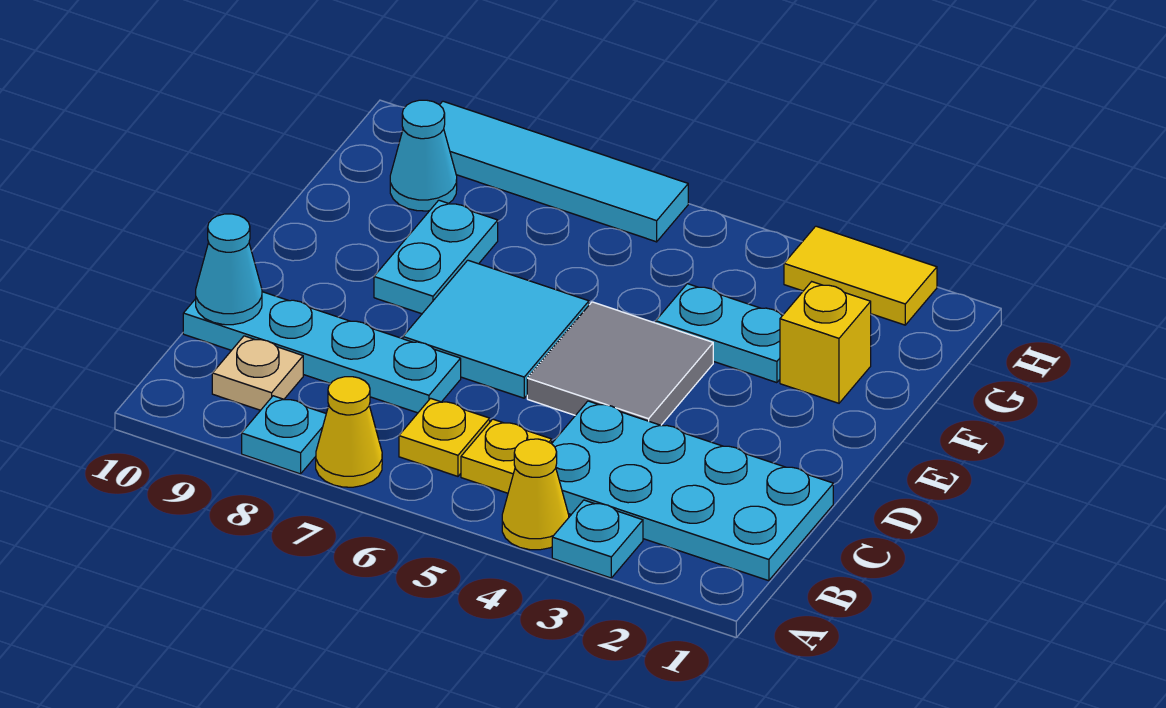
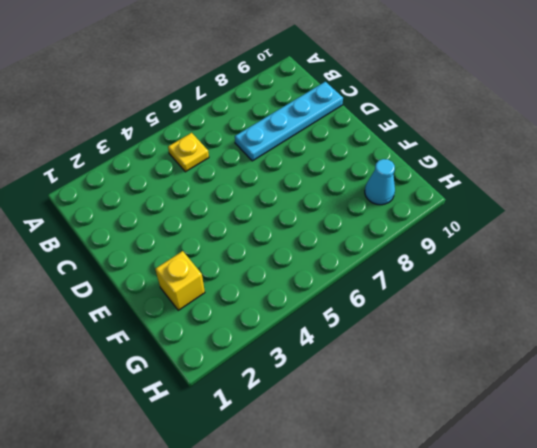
none -> cyan 1x1 plate [552,500,643,578]
none -> yellow 1x1 cone [502,439,569,550]
none -> yellow 1x1 cone [316,377,382,487]

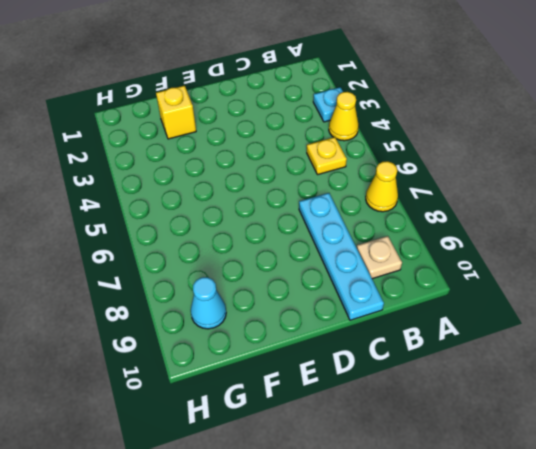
none -> cyan 1x1 plate [242,396,326,474]
none -> cyan 2x4 plate [552,401,833,581]
none -> yellow 1x1 plate [399,398,490,476]

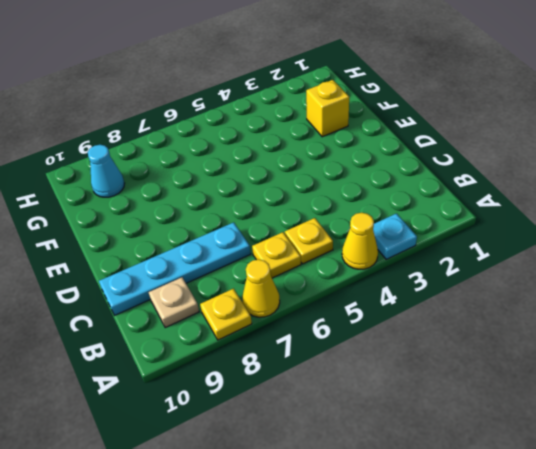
yellow 1x1 plate [200,289,252,340] -> cyan 1x1 plate [242,396,326,474]
none -> cyan 2x4 plate [552,401,833,581]
none -> grey 2x2 tile [527,302,713,425]
none -> cyan 2x2 tile [403,260,589,398]

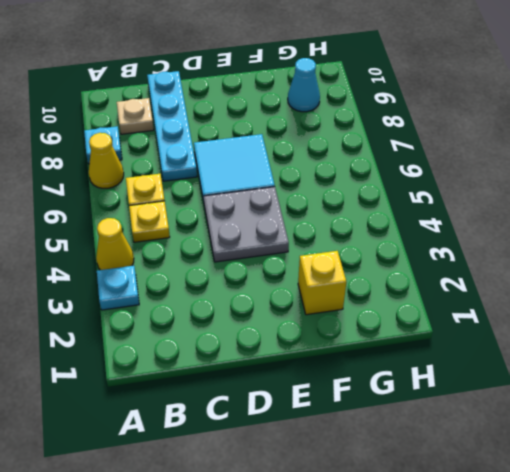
grey 2x2 plate [204,187,289,262] -> grey 2x2 tile [527,302,713,425]
none -> cyan 2x4 plate [552,401,833,581]
none -> cyan 1x2 plate [374,200,498,314]
none -> cyan 1x2 plate [656,284,782,383]

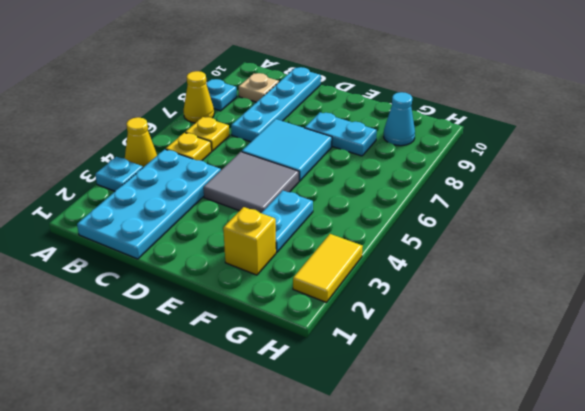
none -> cyan 1x4 tile [440,101,688,242]
none -> cyan 1x1 cone [196,214,262,325]

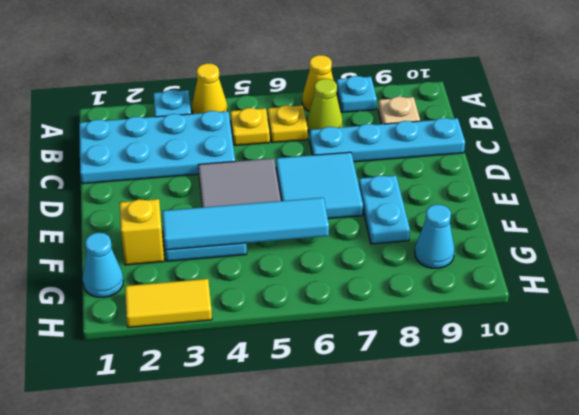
lime 1x1 cone [307,79,343,132] -> none
cyan 1x4 tile [162,198,329,250] -> cyan 1x4 tile moved to [440,101,688,242]
cyan 1x1 cone [83,232,123,298] -> cyan 1x1 cone moved to [196,214,262,325]

